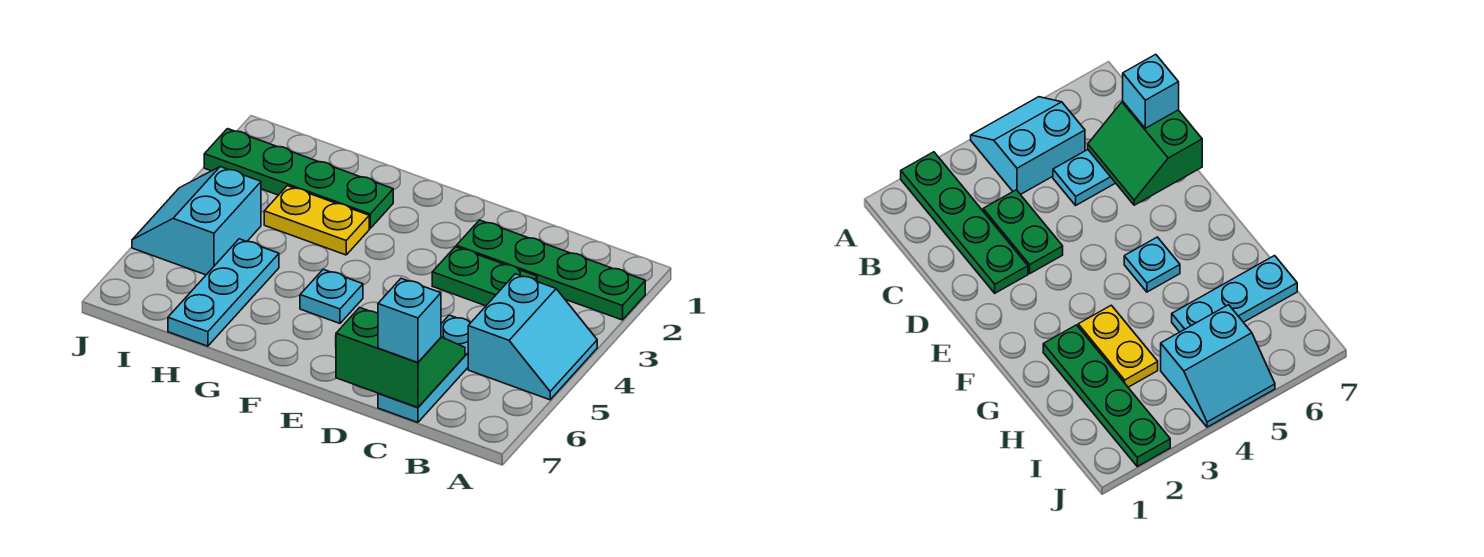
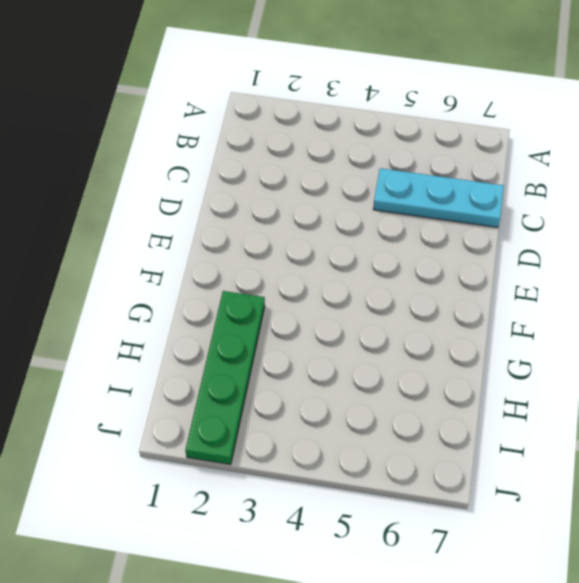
none -> green 1x4 plate [456,220,645,320]
none -> cyan 2x2 slope [468,274,597,400]

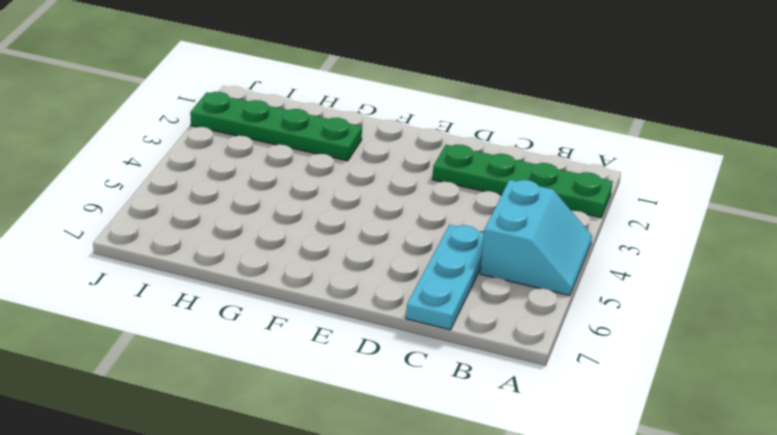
none -> green 1x2 plate [432,247,537,306]
none -> cyan 1x1 plate [300,269,363,323]

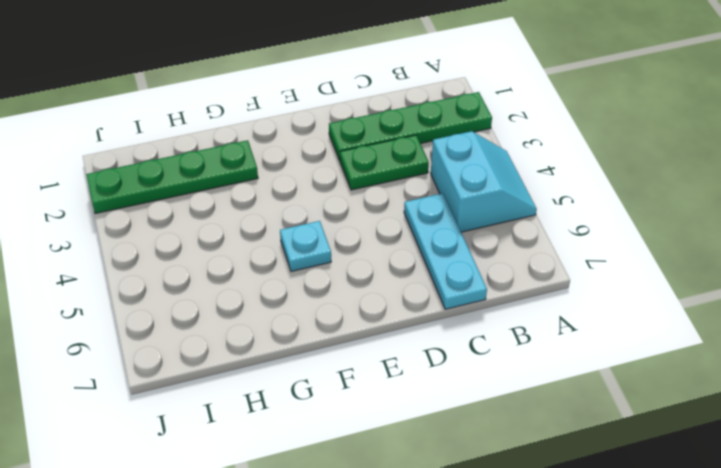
none -> yellow 1x2 plate [264,186,369,255]
none -> cyan 1x3 plate [168,239,279,346]

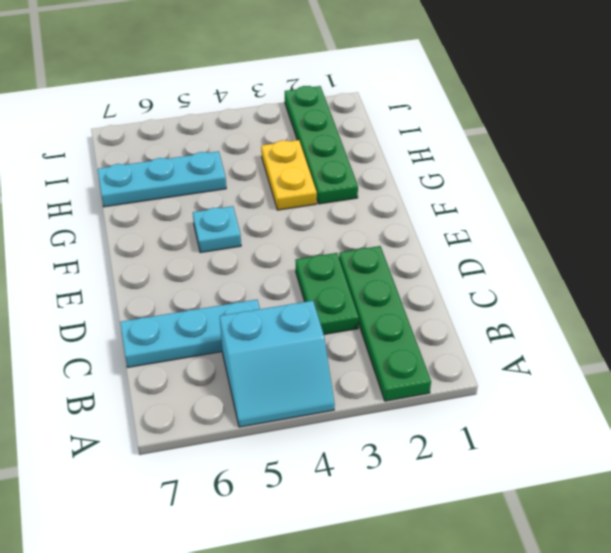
none -> cyan 2x2 slope [132,167,261,275]
none -> green 2x2 slope [336,307,465,407]

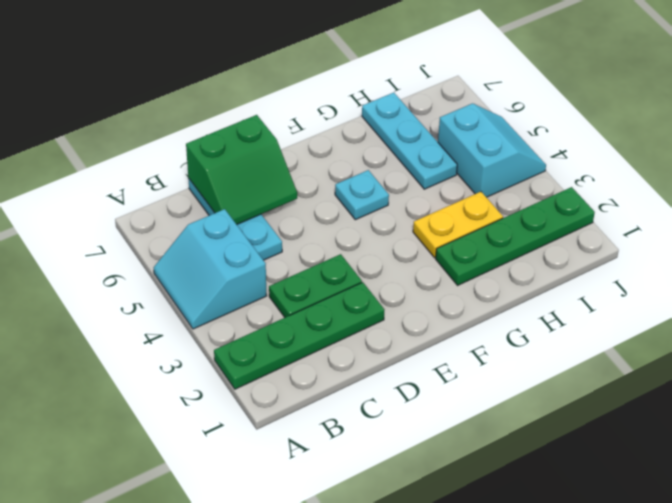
none -> cyan 1x1 brick [378,278,441,362]

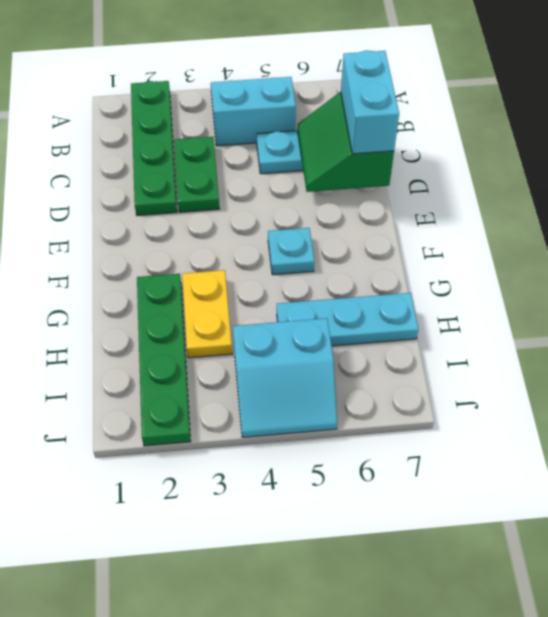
cyan 1x2 brick [341,50,399,154] -> cyan 1x1 brick [378,278,441,362]

